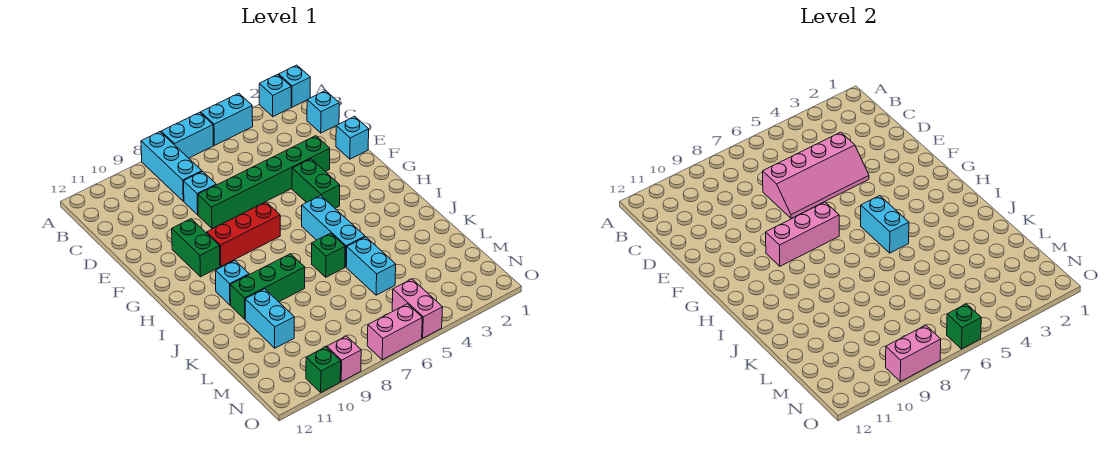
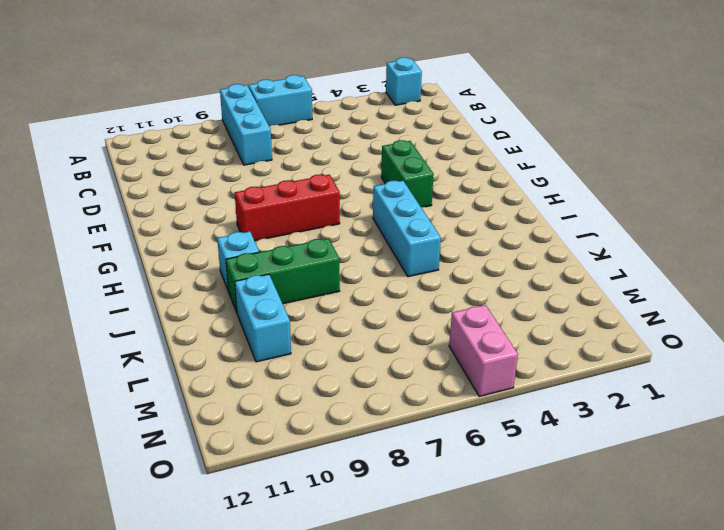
none -> cyan 1x1 brick [279,65,310,107]
none -> cyan 1x2 brick [201,93,253,145]
none -> cyan 1x1 brick [307,91,339,133]

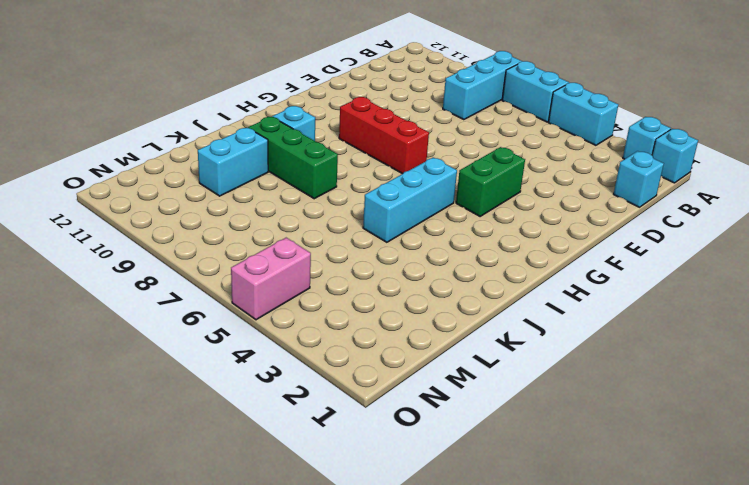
none -> cyan 1x1 brick [184,172,216,215]
none -> cyan 1x1 brick [336,116,369,159]
none -> green 1x6 brick [198,136,330,228]

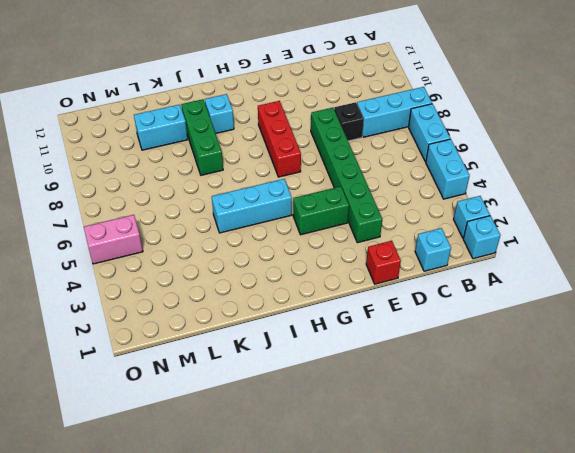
black 1x1 brick [334,102,364,141] -> cyan 1x1 brick [184,172,216,215]
red 1x1 brick [366,241,401,284] -> cyan 1x1 brick [336,116,369,159]
none -> green 1x2 brick [172,219,220,277]
none -> green 1x1 brick [312,233,345,277]
none -> cyan 1x2 brick [346,237,396,295]

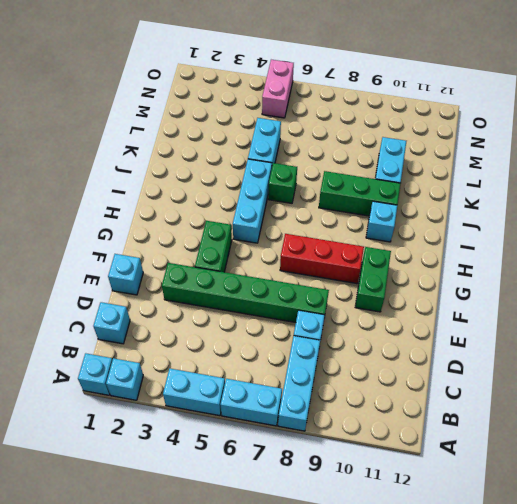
none -> pink 1x2 brick [367,304,422,360]
none -> pink 1x1 brick [327,336,361,382]
none -> green 1x1 brick [306,347,341,392]

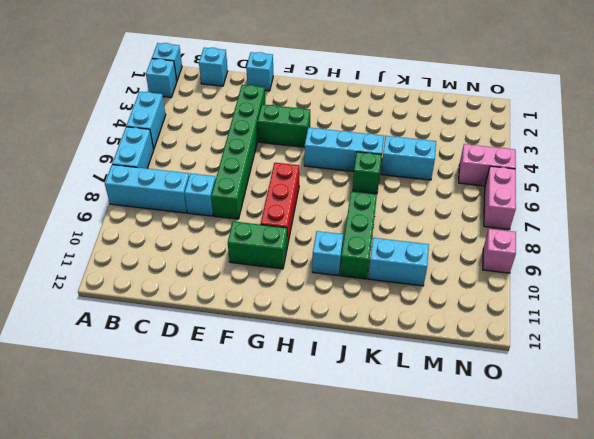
none -> green 1x1 brick [306,347,341,392]
none -> pink 2x4 slope [763,132,869,218]
none -> pink 1x3 brick [766,202,839,266]

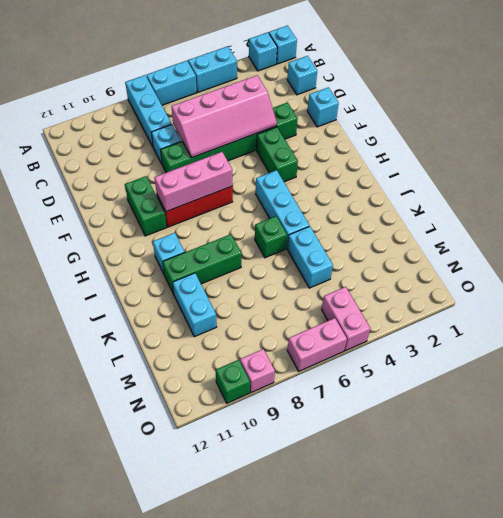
none -> cyan 1x2 brick [861,196,909,253]
none -> green 1x1 brick [947,304,981,349]
none -> pink 1x2 brick [886,325,941,382]

